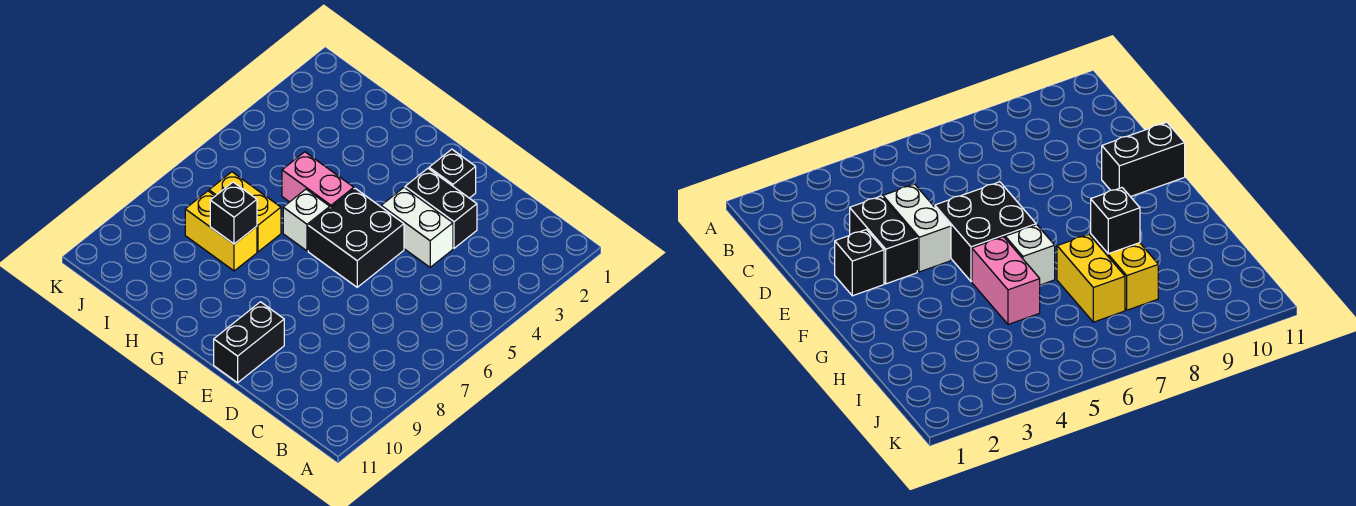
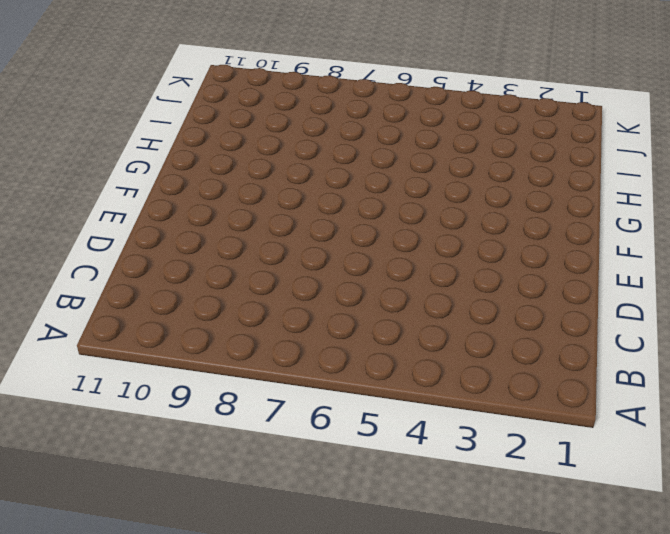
none -> black 1x2 brick [405,168,477,248]
none -> white 1x2 brick [381,188,453,267]

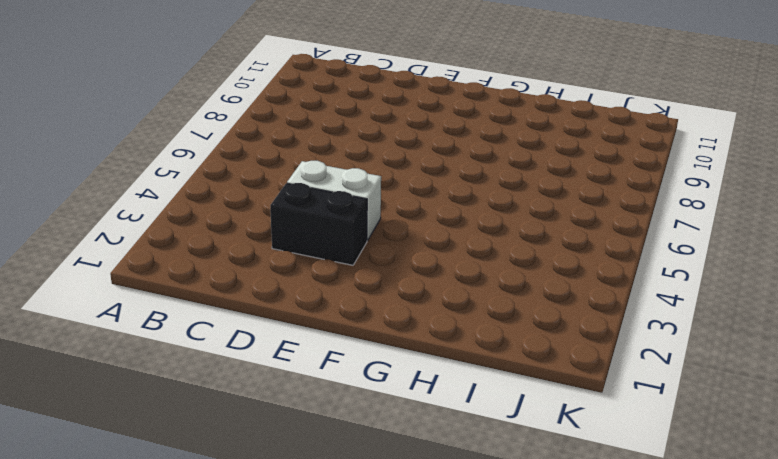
none -> black 1x1 brick [429,149,476,198]
none -> black 2x2 brick [308,188,404,287]

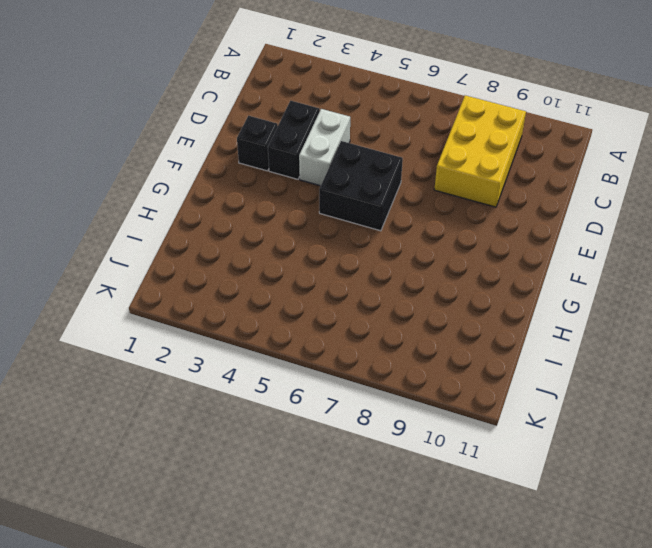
yellow 2x3 brick [434,95,526,207] -> none
none -> black 1x2 brick [214,302,284,383]
none -> pink 1x2 brick [282,152,354,208]

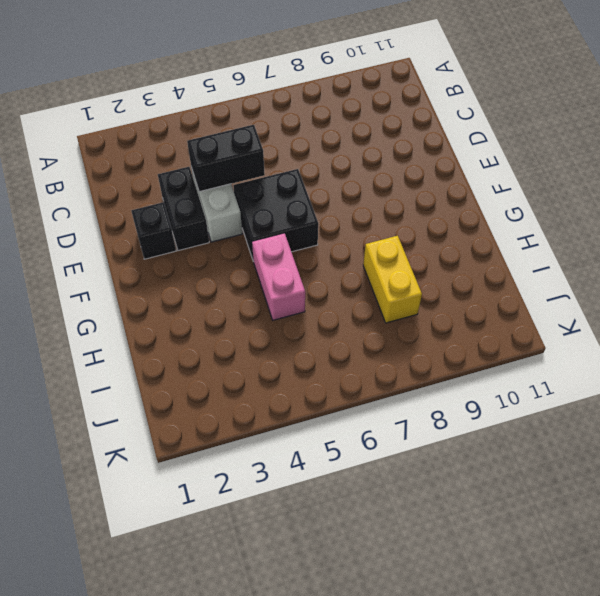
black 1x2 brick [187,125,265,192] -> black 1x2 brick moved to [214,302,284,383]
none -> white 1x1 brick [283,189,330,251]
none -> yellow 1x2 brick [209,172,281,252]

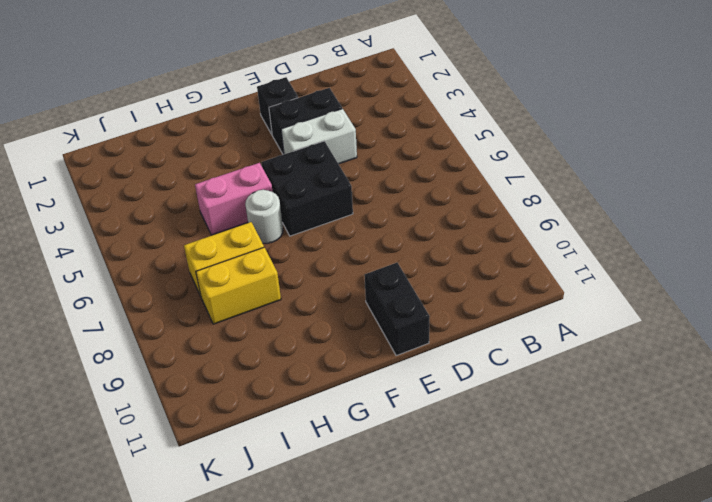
white 1x1 round brick [245,190,283,244] -> white 1x1 brick [283,189,330,251]
none -> black 1x1 brick [210,182,257,244]

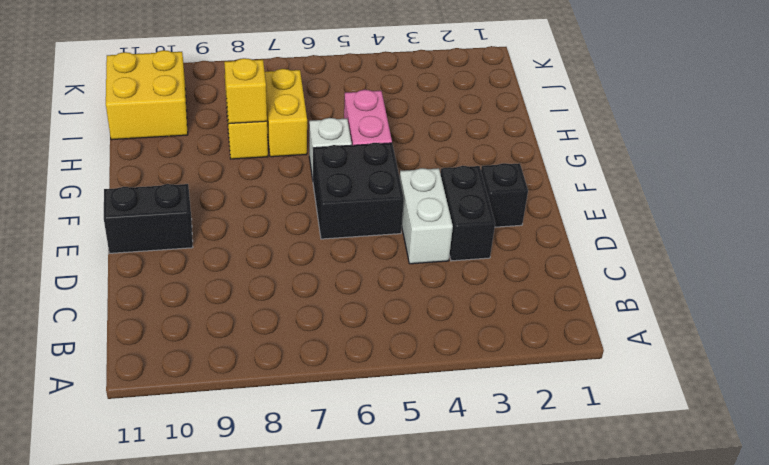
yellow 1x1 brick [224,58,267,124] -> black 1x1 brick [210,182,257,244]
yellow 2x2 brick [106,50,188,140] -> none

